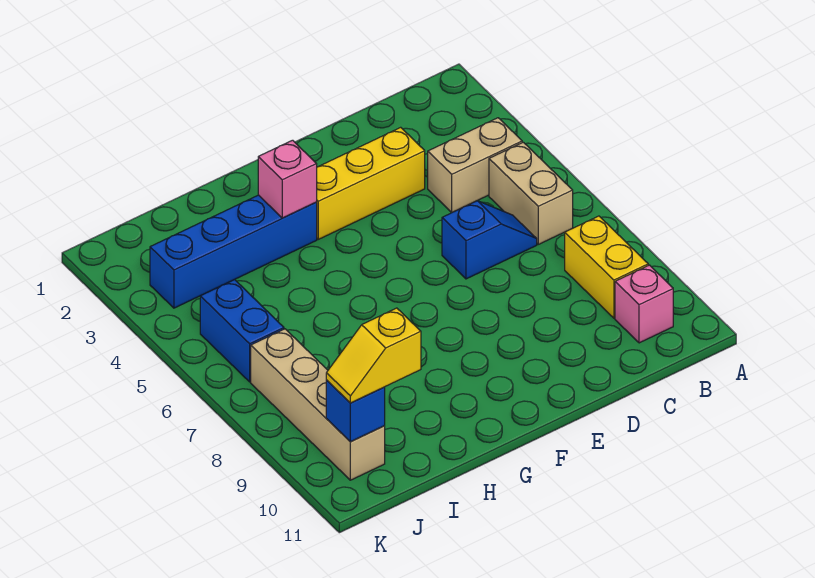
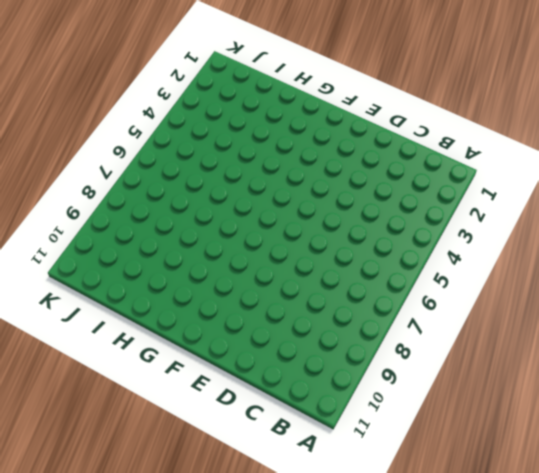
none -> tan 1x2 brick [428,118,522,213]
none -> tan 1x2 brick [489,142,573,244]
none -> yellow 1x2 brick [565,216,648,318]

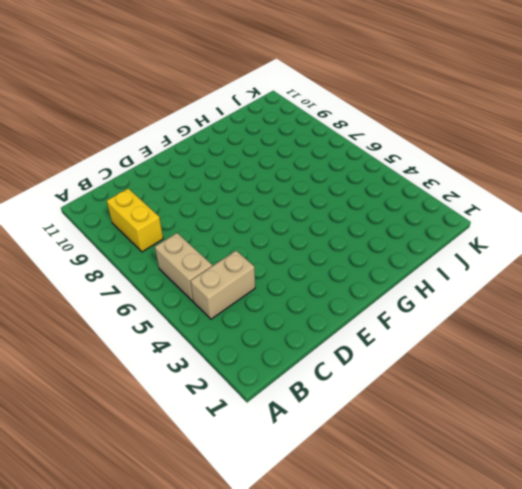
none -> pink 1x1 brick [615,265,673,343]
none -> blue 1x2 slope [442,201,537,279]
none -> yellow 1x3 brick [317,127,425,239]

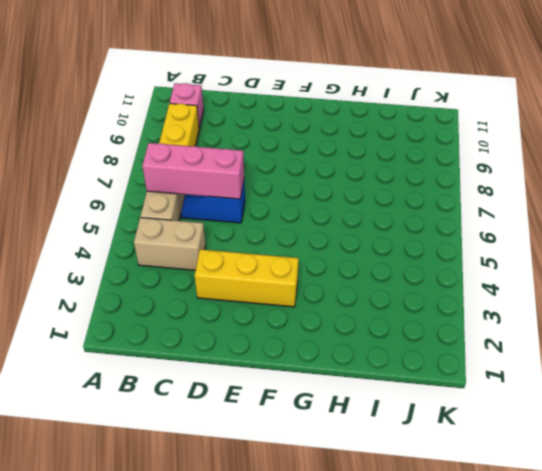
pink 1x3 brick [142,143,244,199] -> none
none -> blue 1x4 brick [150,195,317,308]
none -> blue 1x2 brick [200,280,284,382]
none -> tan 1x4 brick [251,329,385,480]

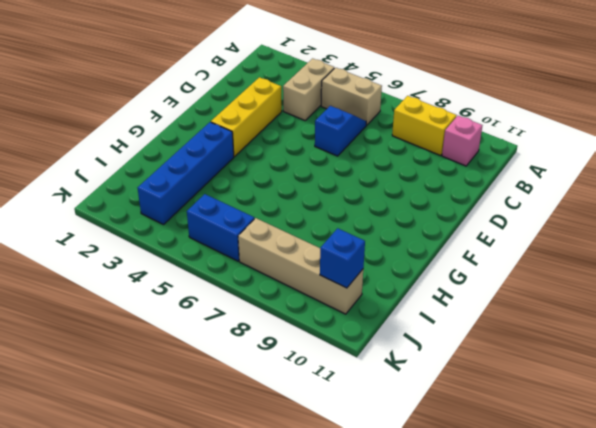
none -> pink 1x1 brick [258,140,317,218]
none -> yellow 1x2 slope [326,308,421,403]

